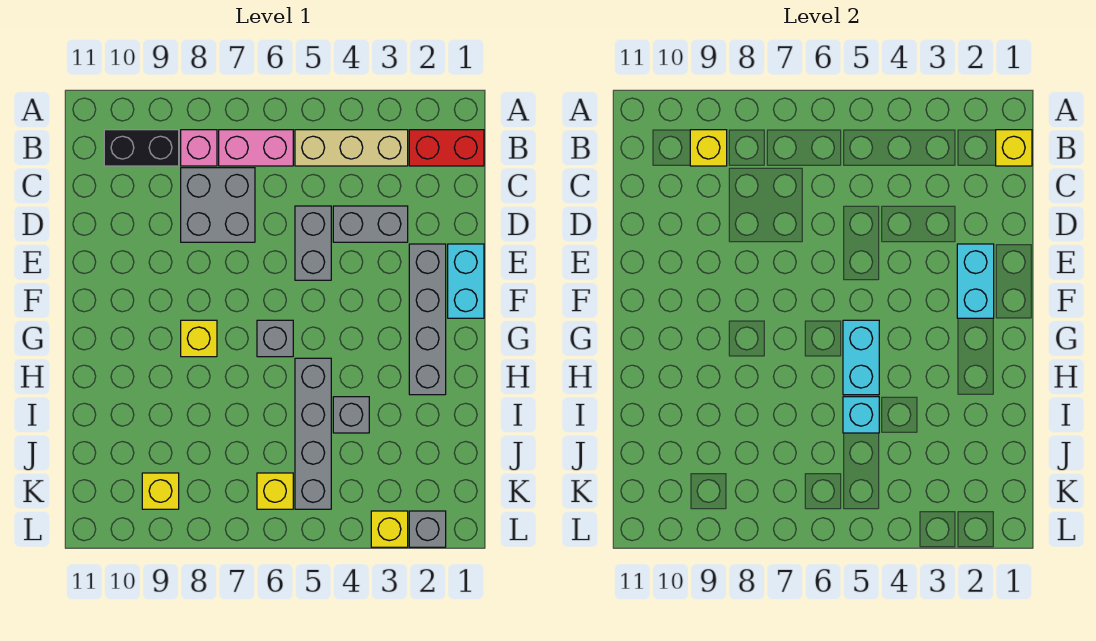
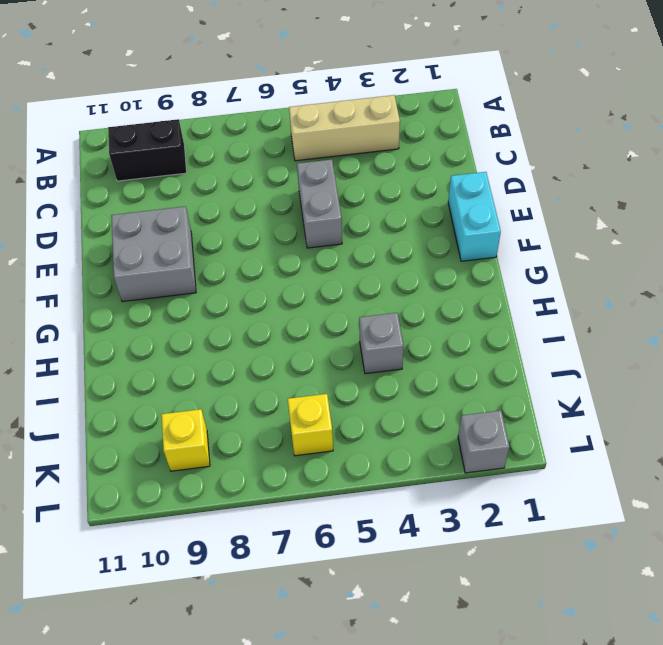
grey 2x2 brick [111,206,196,302] -> grey 2x2 brick moved to [181,168,255,242]
none -> red 1x2 brick [409,130,484,166]
none -> pink 1x2 brick [219,130,293,166]
none -> pink 1x1 brick [181,130,217,166]

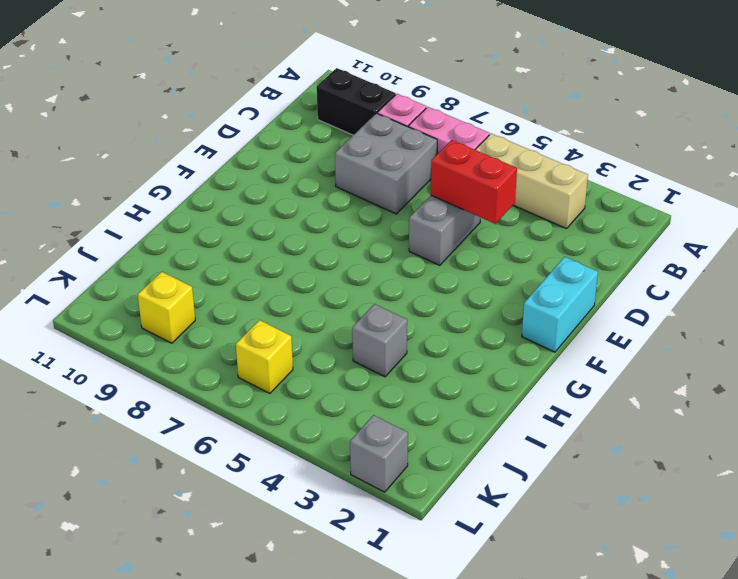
red 1x2 brick [431,140,517,224] -> red 1x2 brick moved to [409,130,484,166]
none -> grey 1x2 brick [333,206,408,242]
none -> grey 1x4 brick [409,244,446,395]
none -> grey 1x1 brick [257,320,293,357]

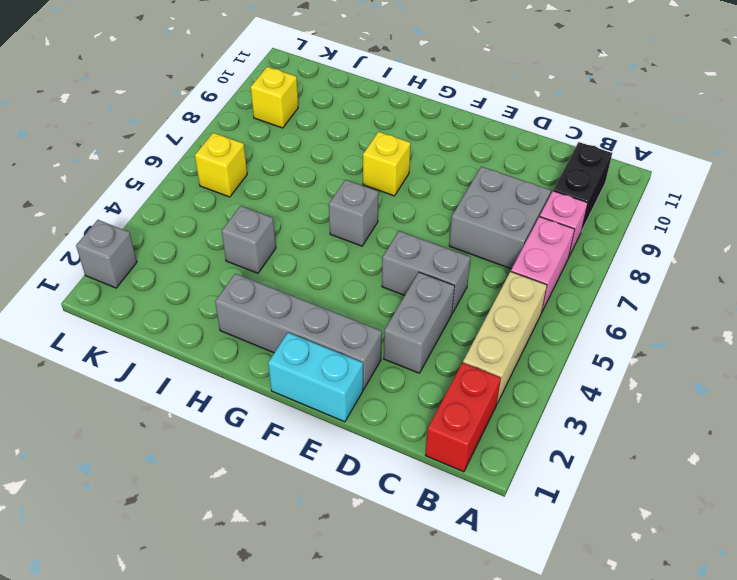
none -> grey 1x4 brick [295,358,331,509]
none -> yellow 1x1 brick [371,511,408,547]
none -> yellow 1x1 brick [996,130,1032,166]

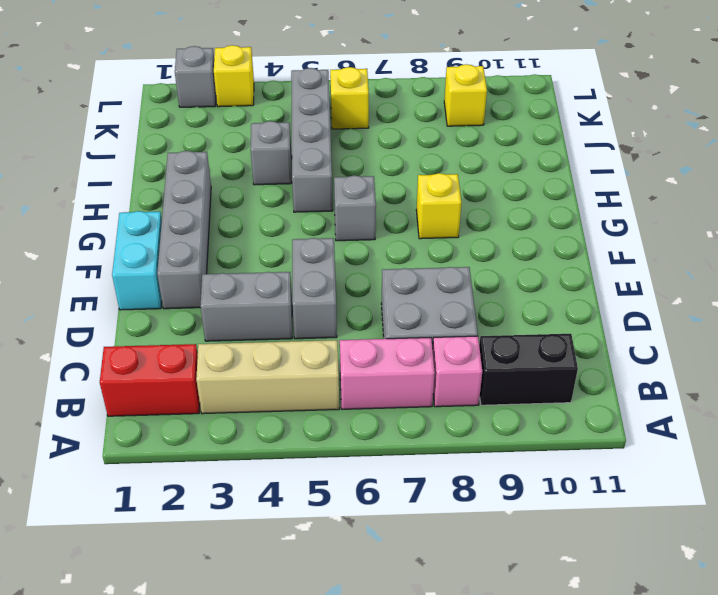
none -> yellow 1x1 brick [996,130,1032,166]
none -> yellow 1x1 brick [690,130,727,166]
none -> cyan 1x2 brick [957,244,994,318]

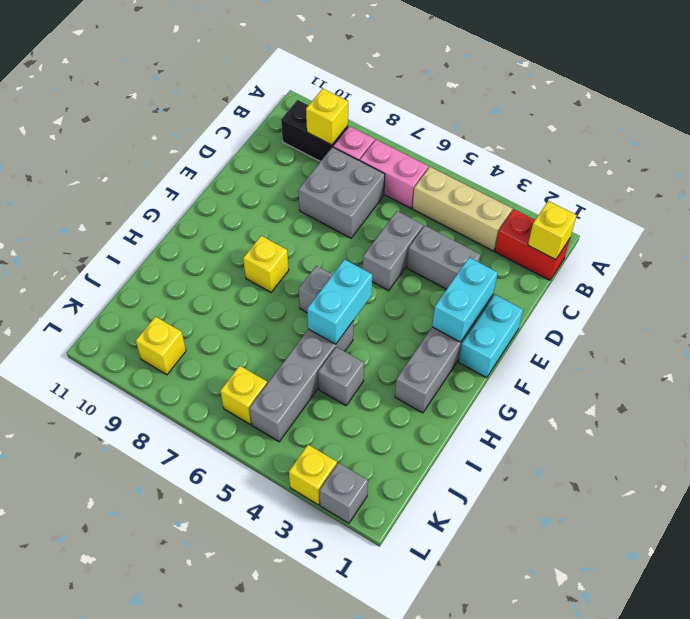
none -> cyan 1x1 brick [843,397,879,433]

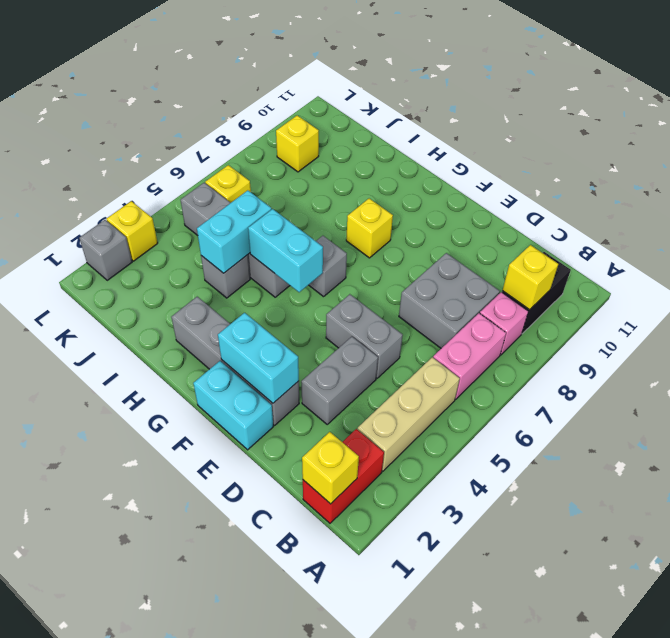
cyan 1x2 brick [197,190,272,273] -> cyan 1x1 brick [843,397,879,433]

